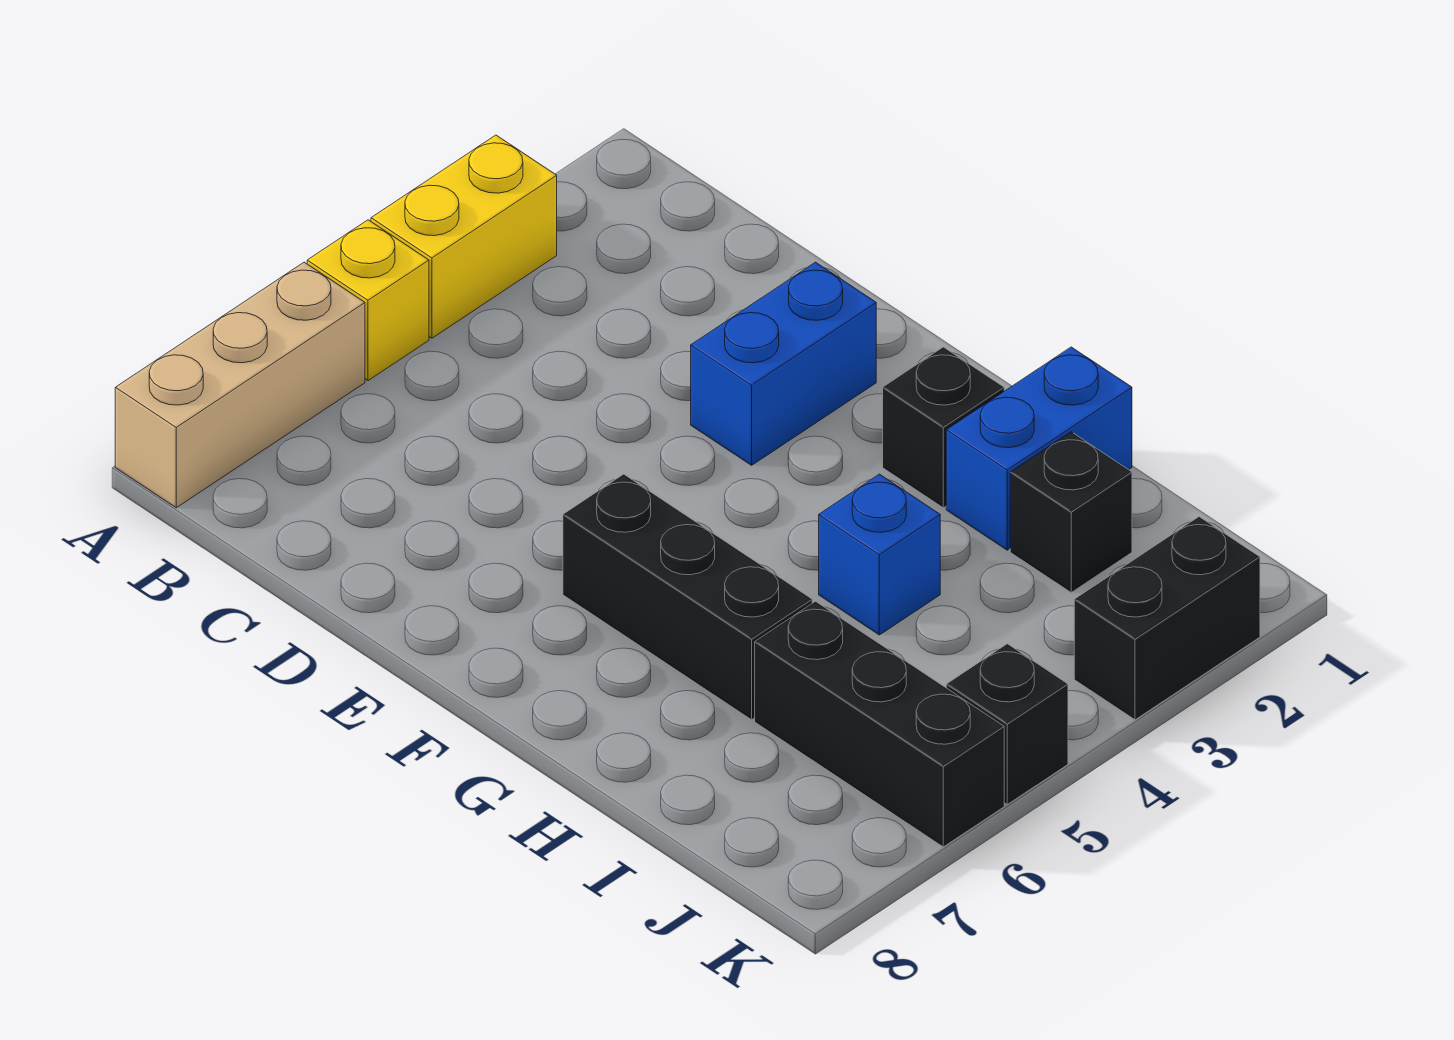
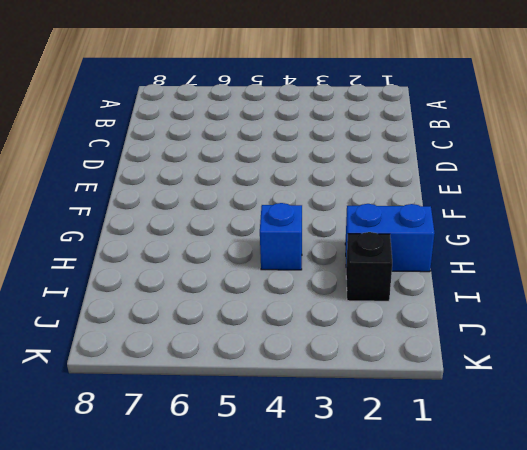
none -> yellow 1x2 brick [371,135,557,338]
none -> yellow 1x1 brick [307,220,429,381]
none -> tan 1x3 brick [115,262,365,508]

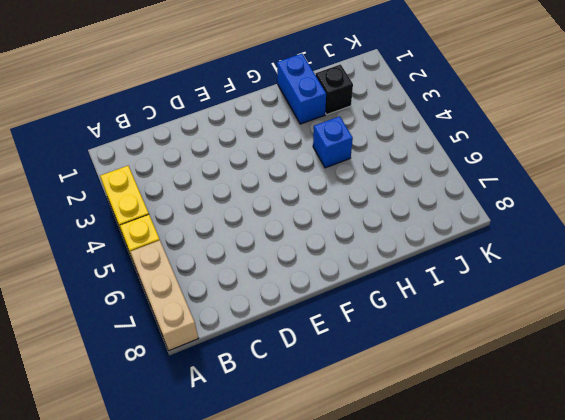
none -> blue 1x2 brick [691,262,876,465]
none -> black 1x3 brick [563,474,812,720]
none -> black 1x1 brick [883,347,1004,508]

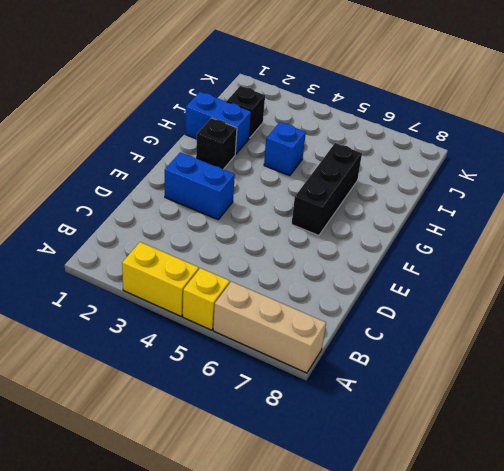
none -> black 1x3 brick [755,601,1004,847]
none -> black 1x2 brick [1074,517,1260,720]
none -> black 1x1 brick [946,644,1068,804]

